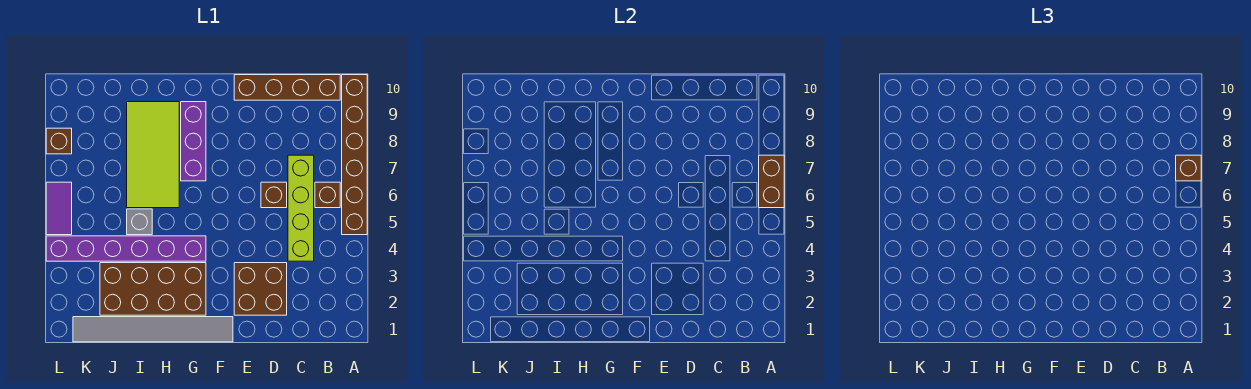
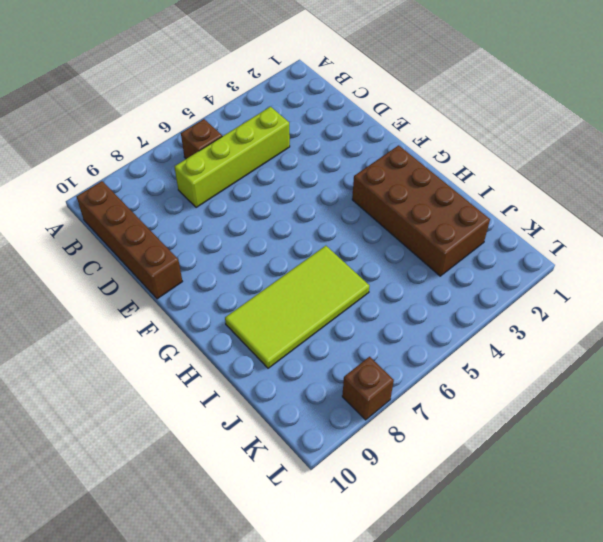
none -> brown 1x6 brick [342,75,367,235]
none -> brown 2x2 brick [234,263,287,315]
none -> brown 1x1 brick [261,182,287,208]

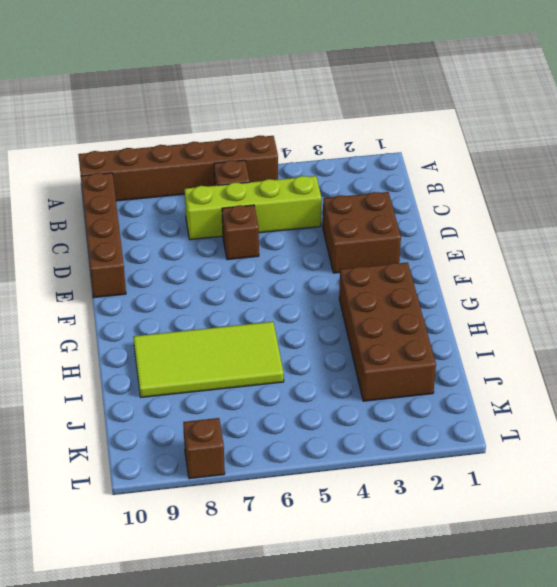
none -> grey 1x6 tile [73,317,233,342]
none -> purple 1x6 brick [46,236,206,261]
none -> purple 1x3 brick [181,102,206,181]

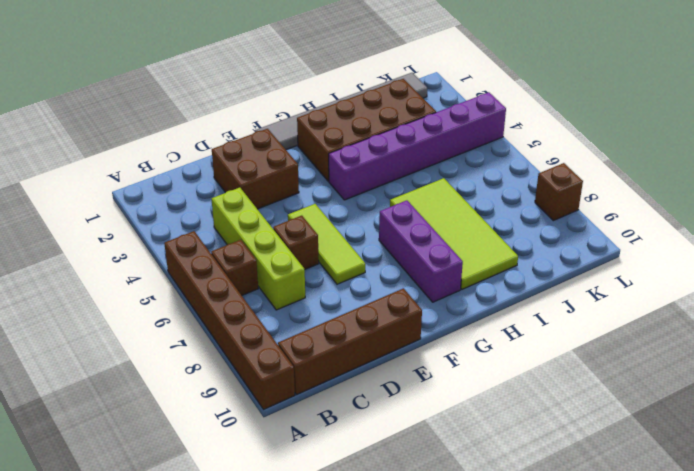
lime 1x3 tile [288,204,365,284] -> none
none -> grey 1x1 brick [127,209,152,235]
none -> purple 1x2 tile [46,182,72,235]
none -> brown 1x2 brick [759,155,784,208]

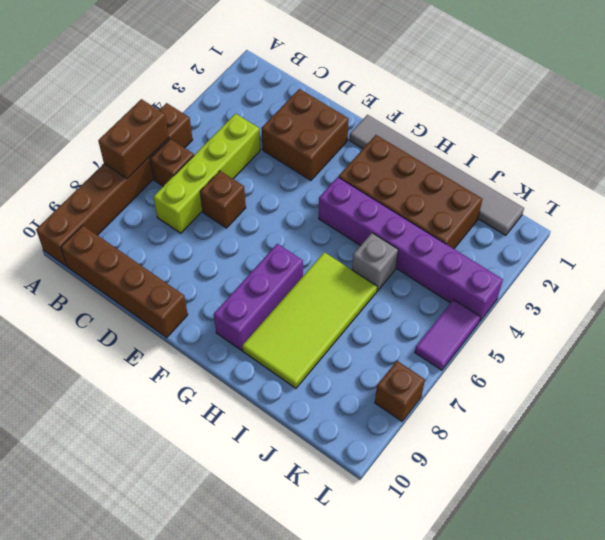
none -> brown 1x1 brick [1176,155,1201,181]

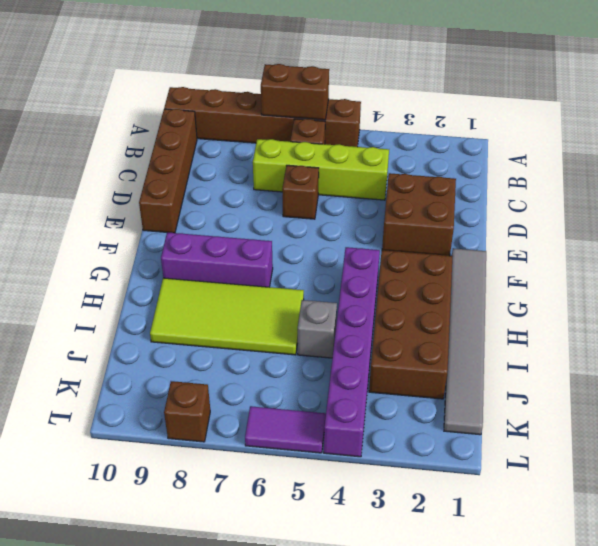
none -> brown 1x1 brick [1176,155,1201,181]

